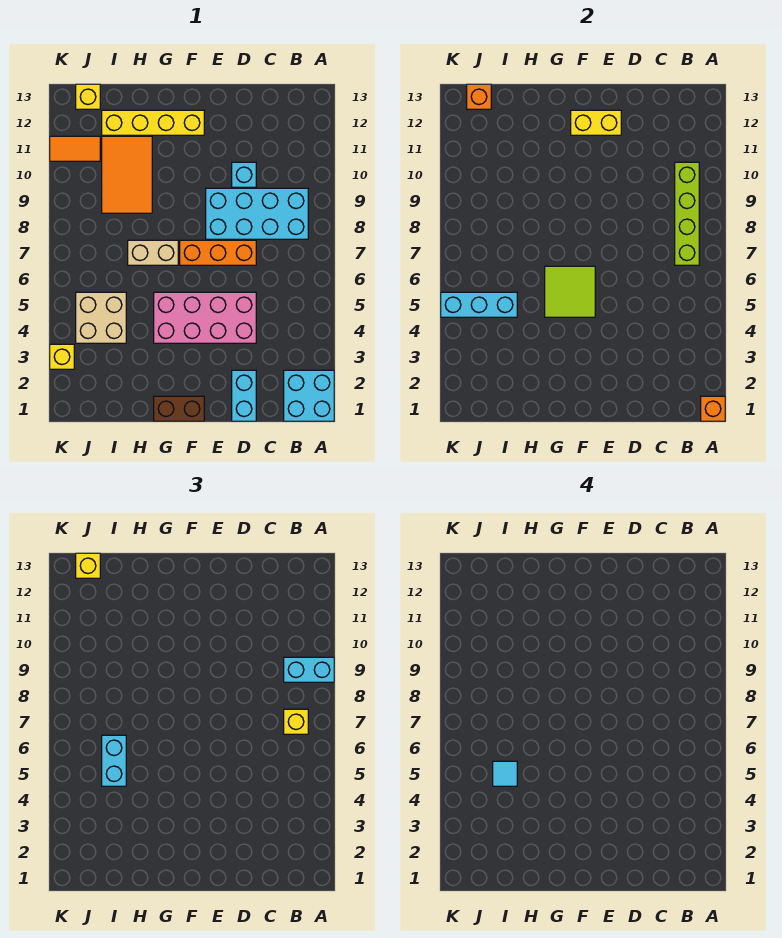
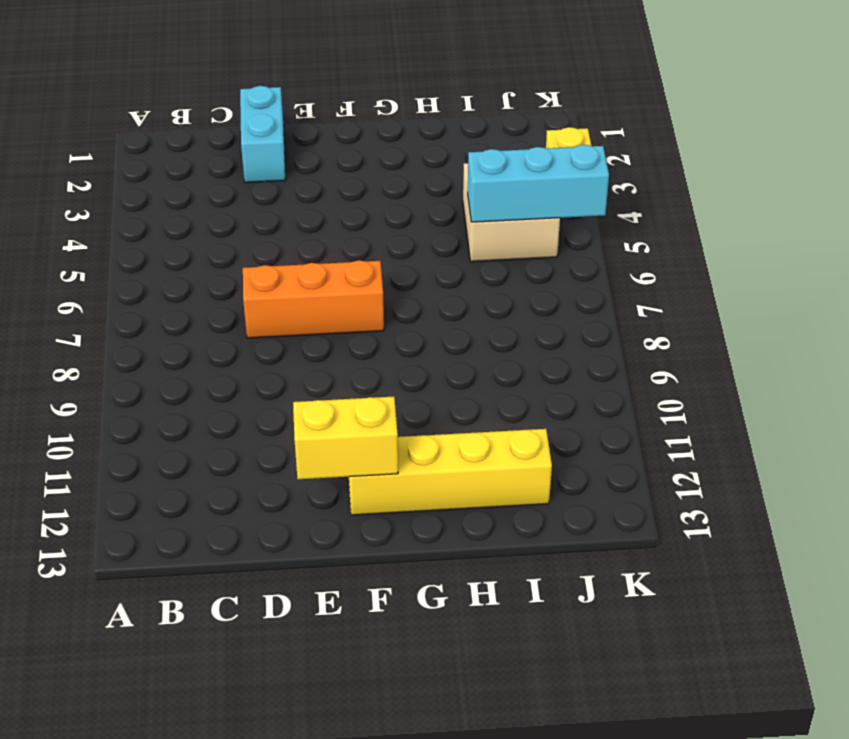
none -> cyan 2x2 brick [284,370,334,421]
none -> cyan 2x4 brick [206,188,308,239]
none -> pink 2x4 brick [154,292,256,343]

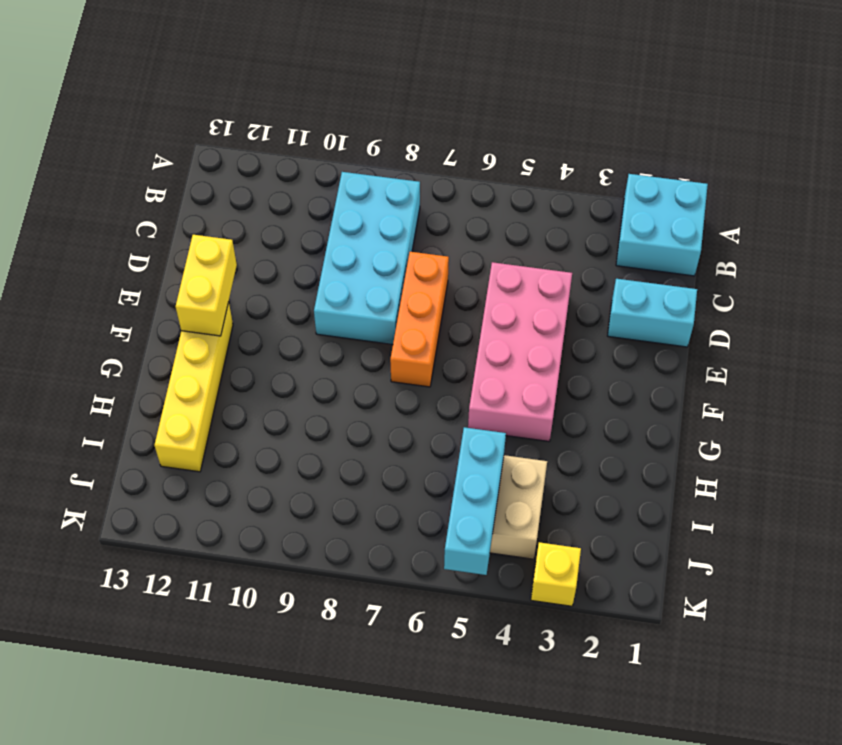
none -> cyan 1x1 brick [232,162,256,187]
none -> brown 1x2 brick [154,396,204,421]
none -> tan 1x2 brick [128,240,178,265]

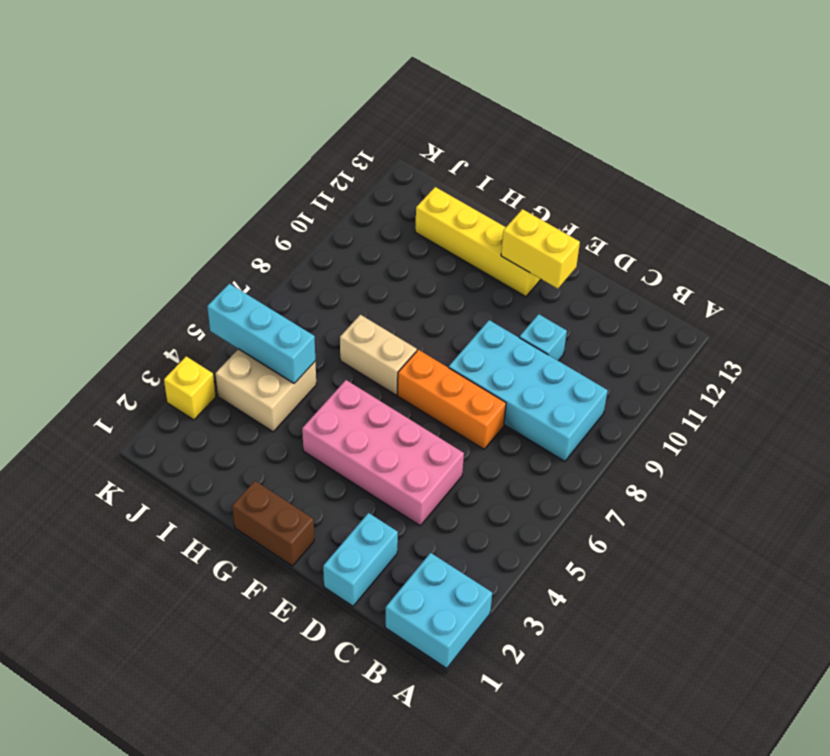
none -> orange 2x3 tile [102,136,152,213]
none -> orange 1x2 tile [50,136,100,161]
none -> yellow 1x1 brick [76,84,100,109]

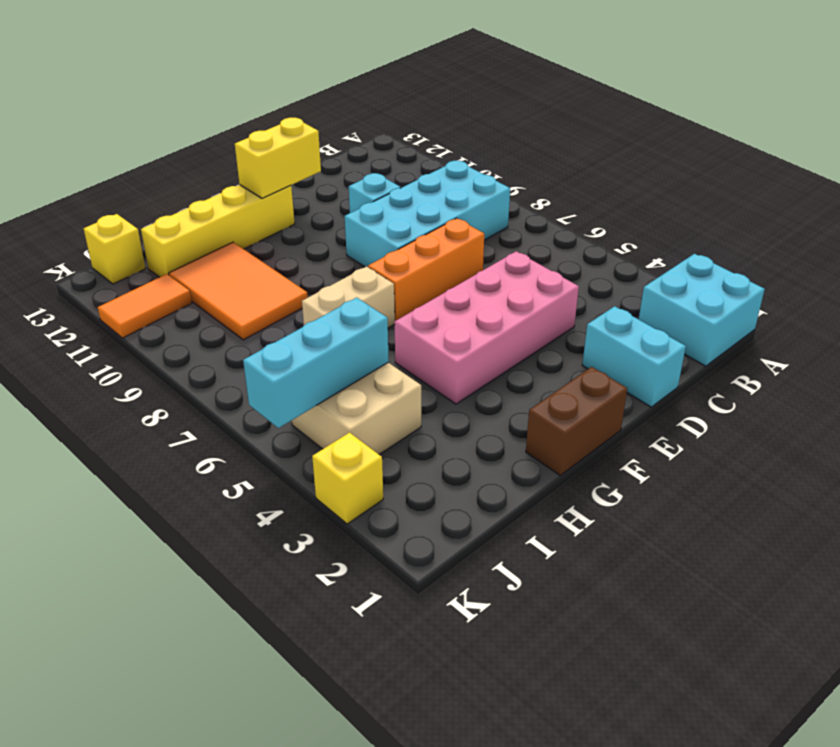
none -> orange 1x1 brick [701,396,725,421]
none -> lime 1x4 brick [675,162,699,265]
none -> lime 2x2 tile [545,266,595,317]

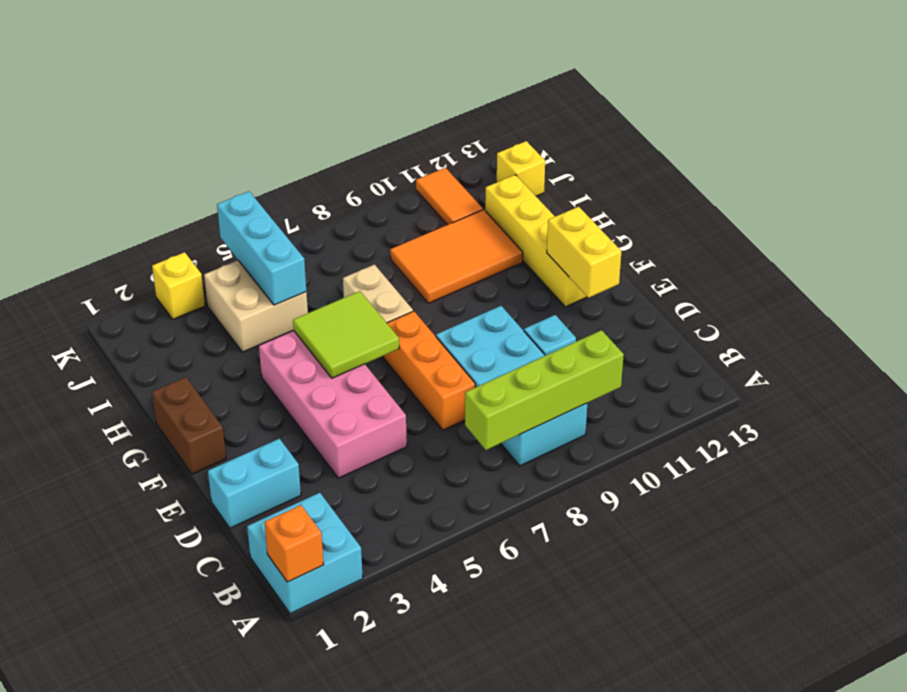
none -> orange 1x1 brick [467,84,491,109]
none -> cyan 1x2 brick [284,657,334,682]
none -> yellow 1x1 brick [284,709,308,734]

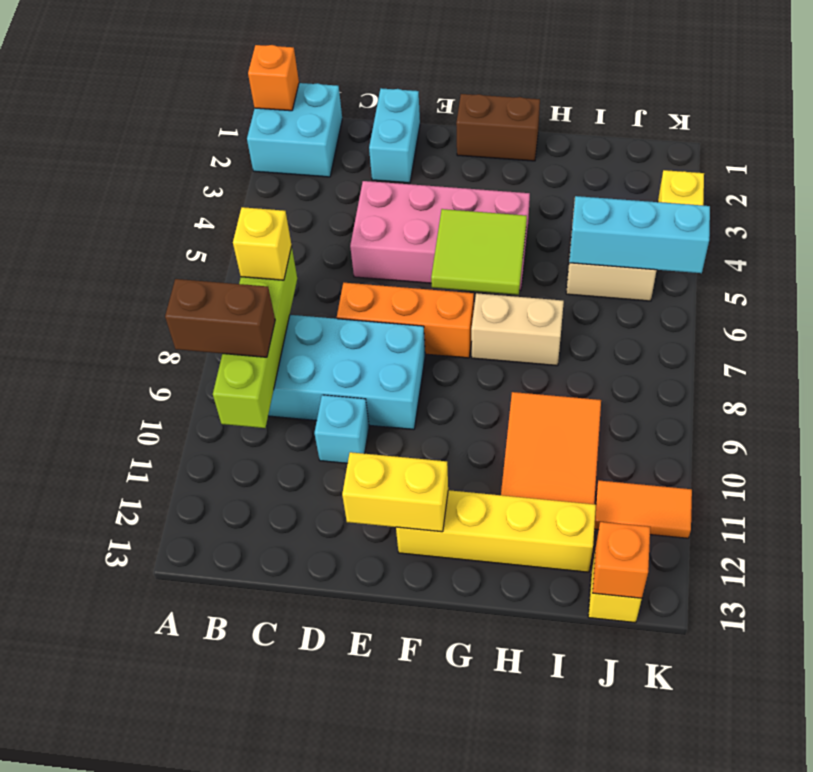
brown 1x2 brick [165,279,275,357] -> cyan 1x2 brick [284,657,334,682]
none -> cyan 1x2 brick [102,735,126,786]
none -> yellow 1x1 brick [76,553,100,578]
none -> cyan 1x1 tile [493,761,517,786]

